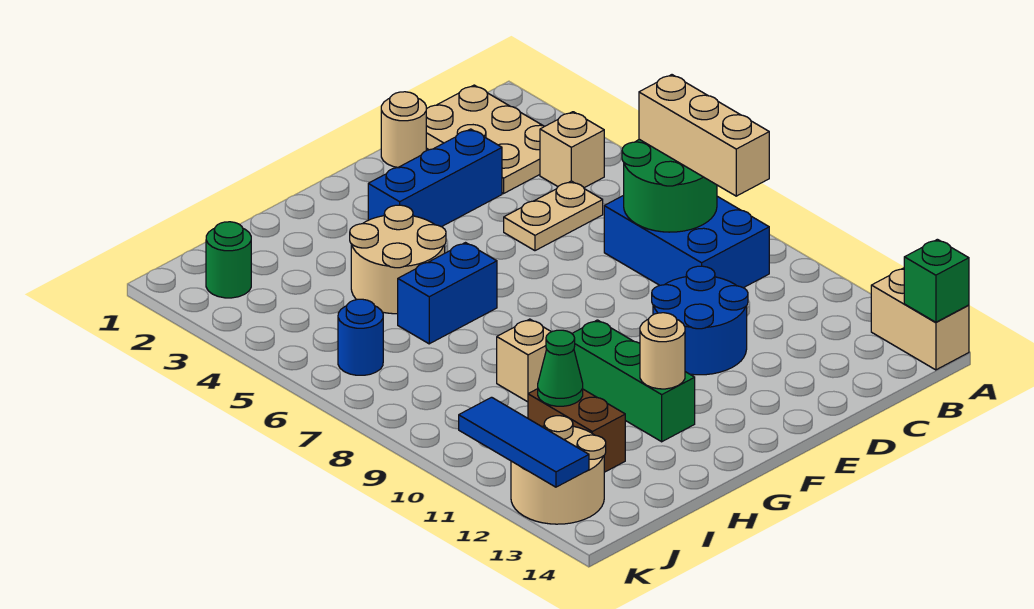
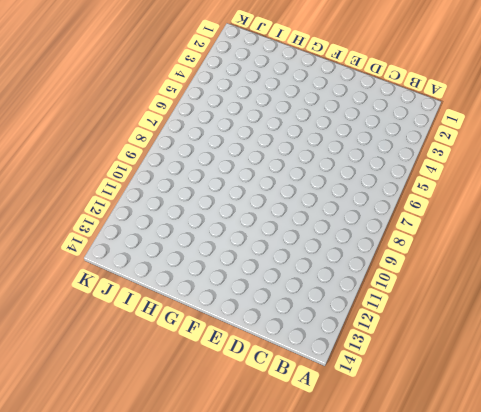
none -> tan 1x2 brick [871,268,969,370]
none -> tan 2x3 plate [426,85,545,193]
none -> tan 1x1 brick [540,112,604,188]

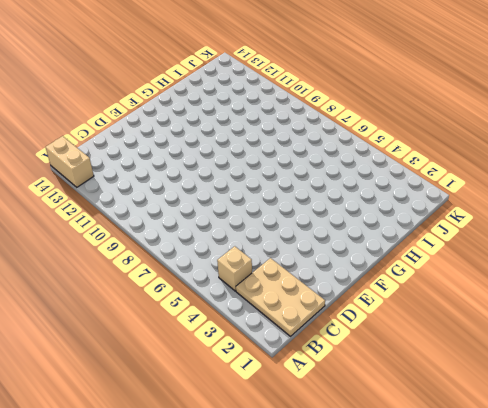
none -> blue 2x3 brick [604,195,769,288]
none -> tan 1x2 plate [504,181,603,251]
none -> tan 1x1 round brick [381,92,426,167]

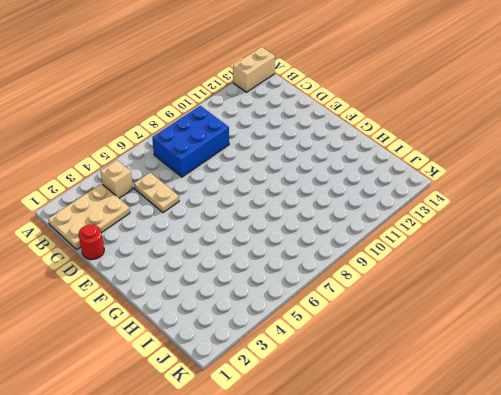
red 1x1 round brick [78,225,104,259] -> tan 1x1 round brick [381,92,426,167]
none -> blue 1x3 brick [368,129,502,227]
none -> blue 2x2 round brick [652,266,748,375]
none -> tan 2x2 round brick [350,205,446,314]

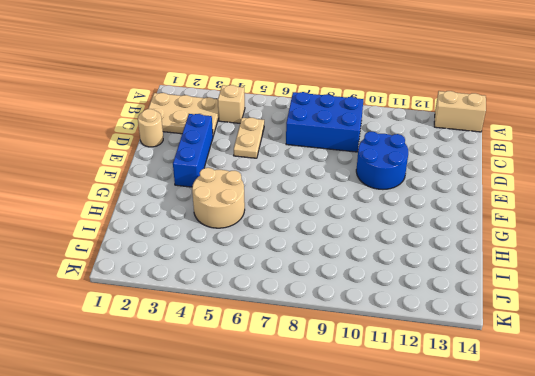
none -> blue 1x2 brick [398,243,497,344]
none -> green 1x3 brick [572,320,695,442]
none -> tan 1x1 brick [497,319,551,402]

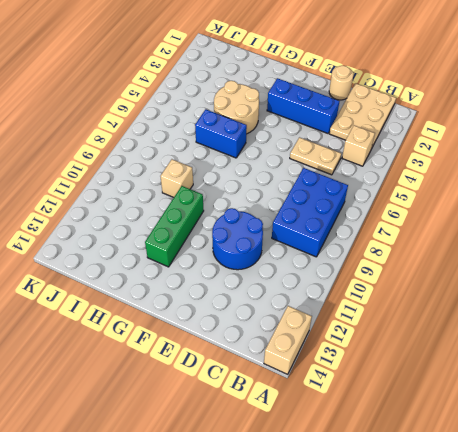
none -> brown 1x2 brick [528,389,625,472]
none -> green 1x1 round brick [206,222,251,298]
none -> blue 1x1 round brick [338,299,383,375]

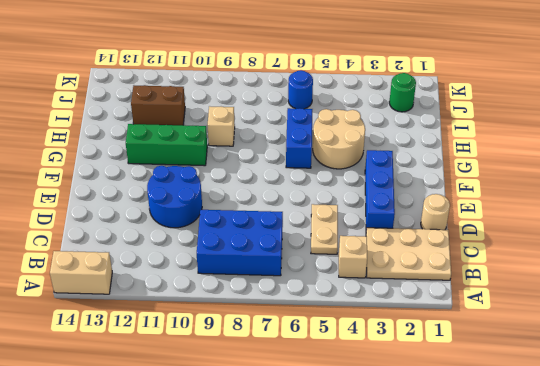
none -> tan 2x2 round brick [511,416,606,524]
none -> green 1x1 brick [904,239,969,322]
none -> green 2x2 round brick [622,139,717,232]

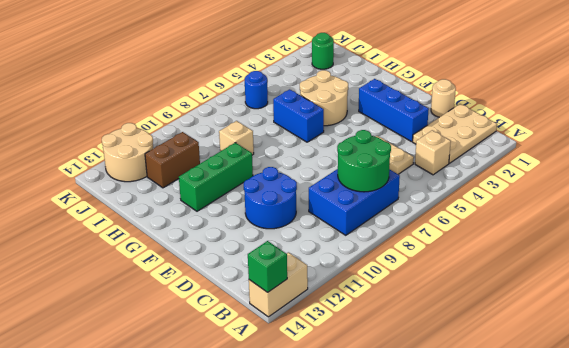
none -> tan 1x1 round brick [640,313,685,389]
none -> green 1x1 cone [538,330,583,406]
none -> blue 1x3 tile [459,397,589,487]

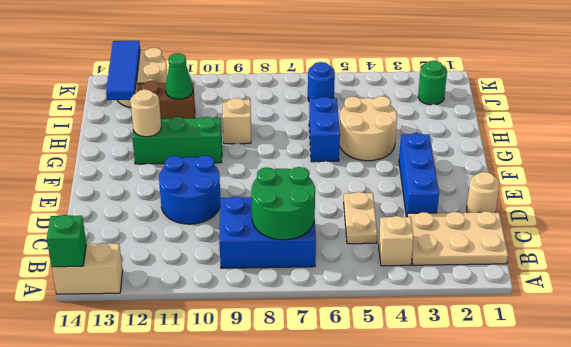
blue 1x3 tile [106,41,140,100] -> blue 1x3 tile turned to [459,397,589,487]
none -> tan 1x3 brick [639,75,769,196]

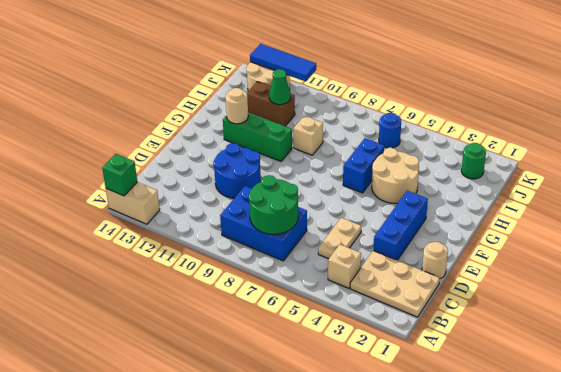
none -> tan 1x3 brick [639,75,769,196]

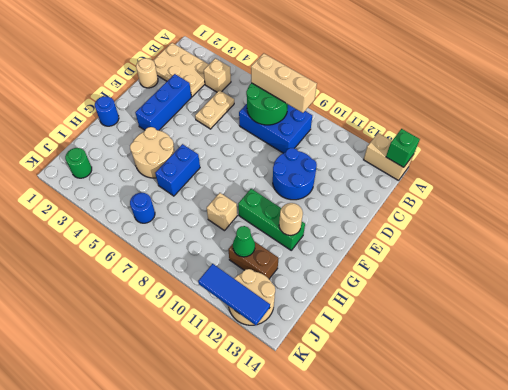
blue 1x1 round brick [95,96,119,126] -> none

